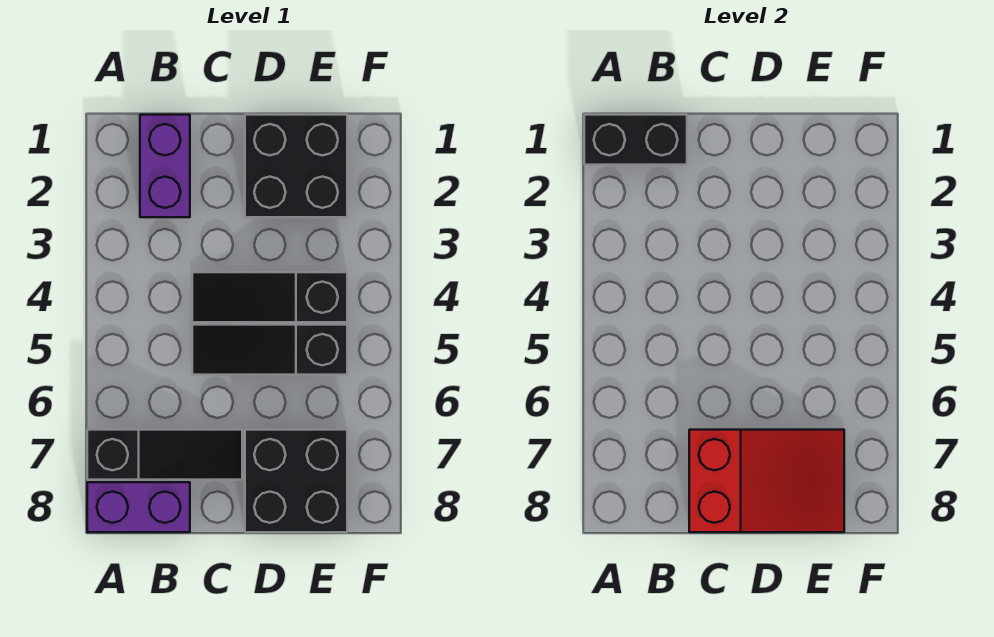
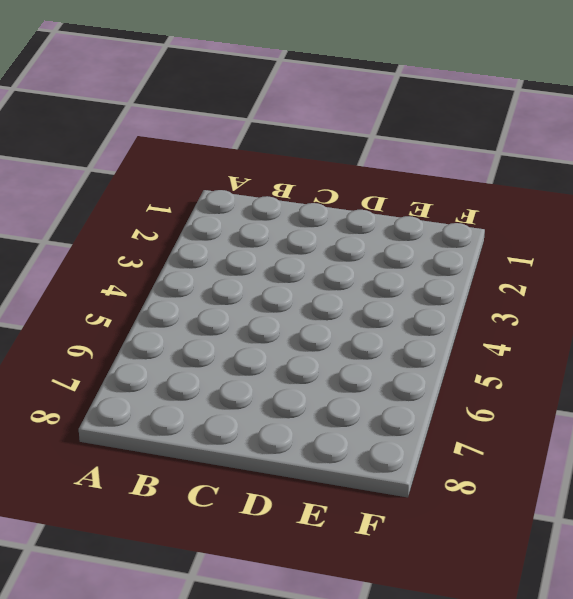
none -> black 1x3 slope [87,430,242,480]
none -> purple 1x2 brick [87,482,190,532]

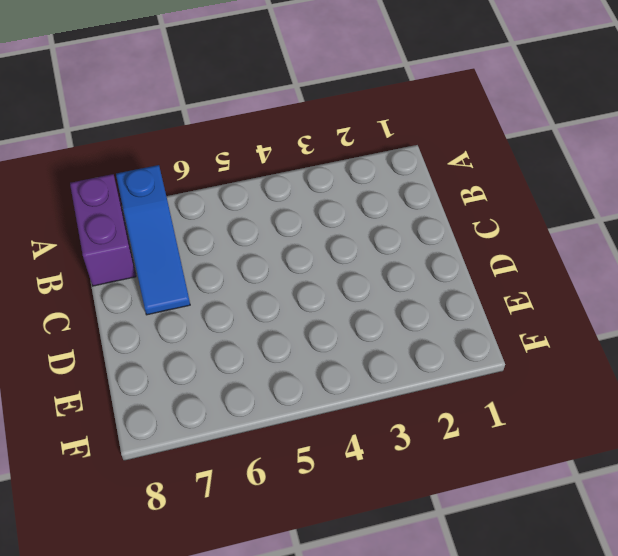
blue 1x3 slope [116,165,190,315] -> black 1x3 slope [87,430,242,480]
none -> purple 1x2 brick [140,115,190,217]
none -> black 1x3 slope [192,272,347,322]

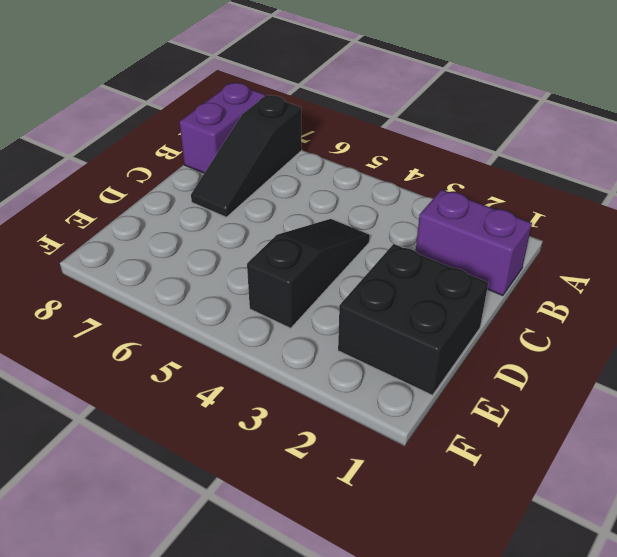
none -> black 1x3 slope [192,325,347,375]
none -> black 2x2 brick [245,430,347,532]

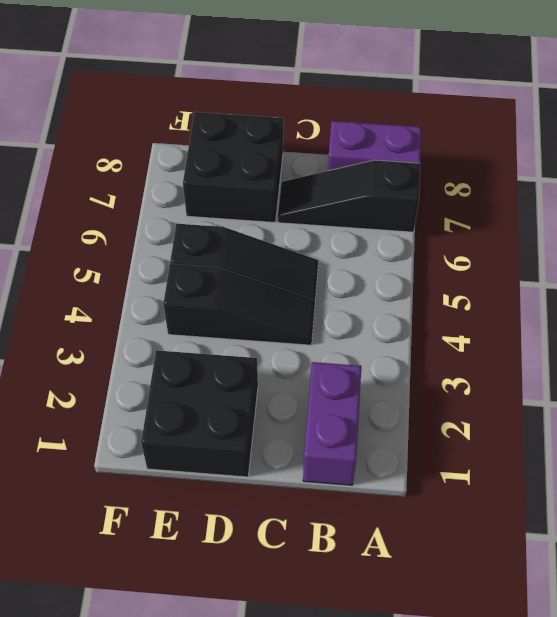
none -> black 1x2 brick [584,115,687,165]
none -> red 2x3 slope [689,430,844,532]

